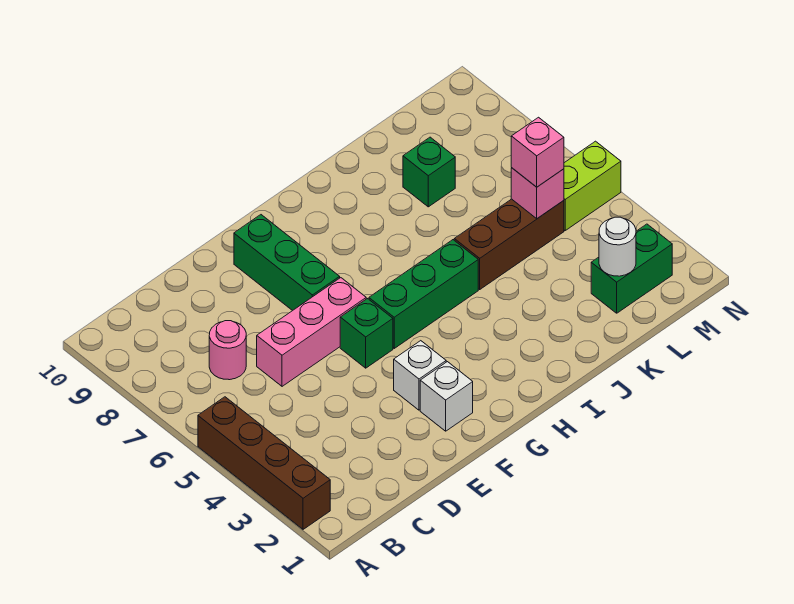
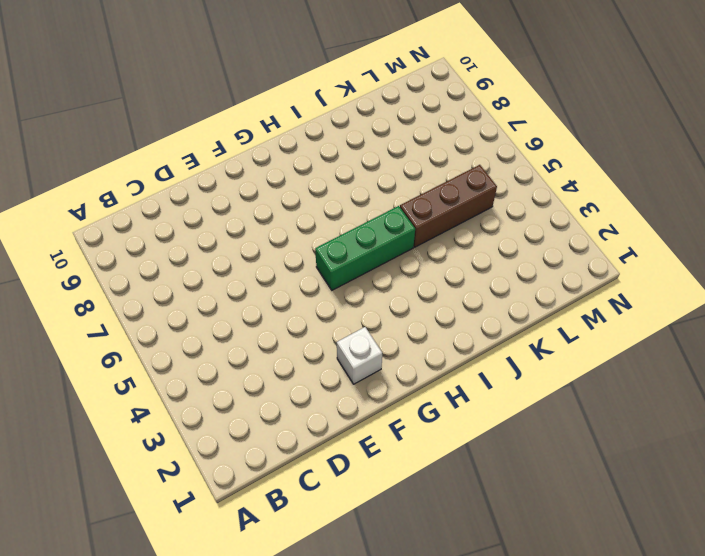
none -> brown 1x4 brick [198,397,330,529]
none -> pink 1x1 round brick [209,321,246,380]
none -> pink 1x3 brick [257,278,366,386]

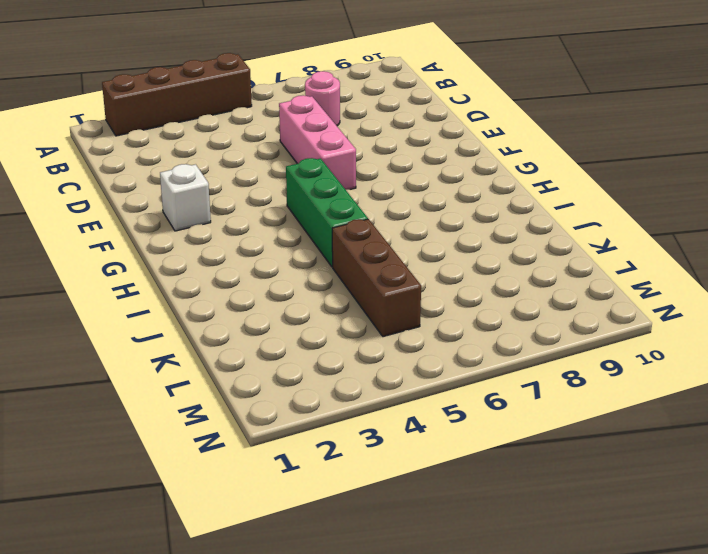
none -> white 1x1 brick [394,341,446,410]
none -> green 1x1 brick [340,299,393,368]
none -> green 1x3 brick [234,215,340,311]

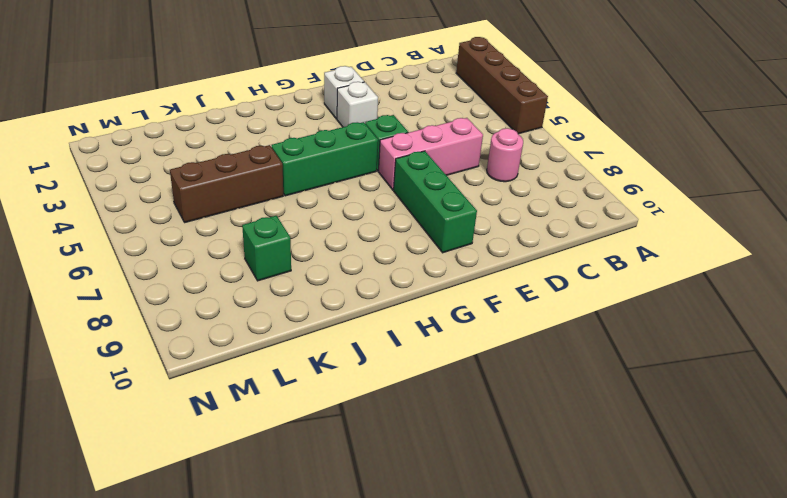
none -> green 1x2 brick [591,224,672,313]
none -> lime 1x2 brick [564,141,621,230]
none -> white 1x1 round brick [599,217,636,276]

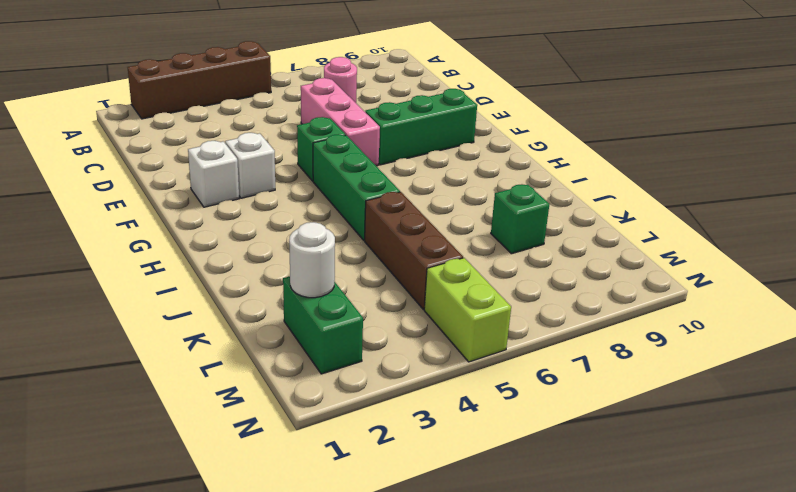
none -> pink 1x1 brick [511,168,564,219]
none -> pink 1x1 brick [511,117,564,187]

